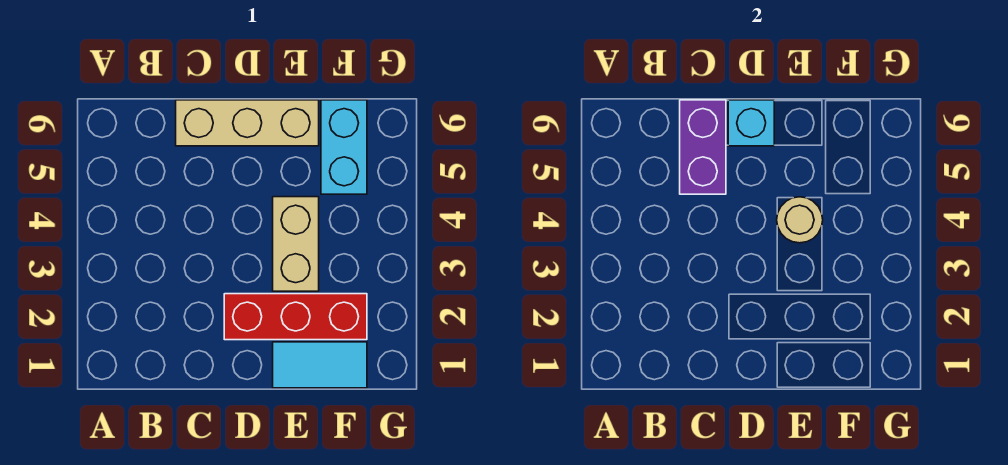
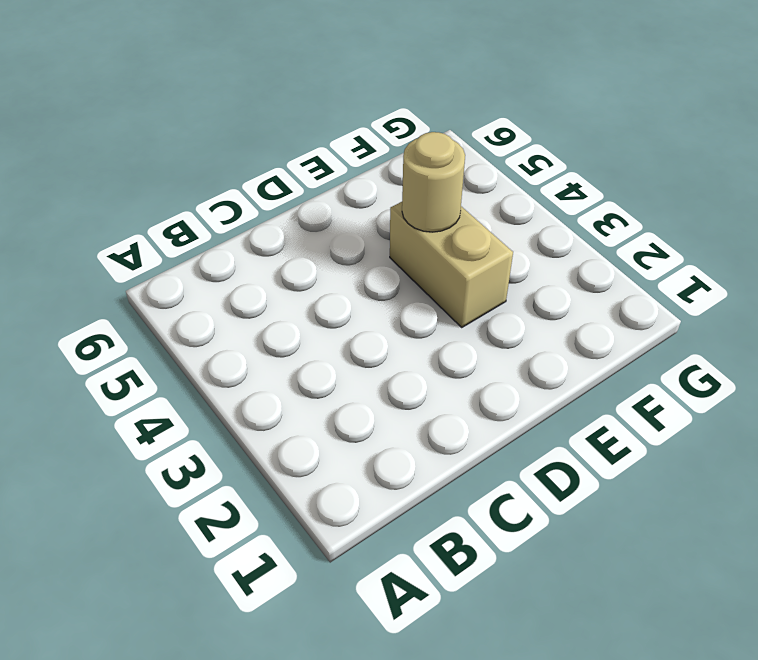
none -> tan 1x3 brick [176,100,319,146]
none -> red 1x3 brick [224,294,367,340]

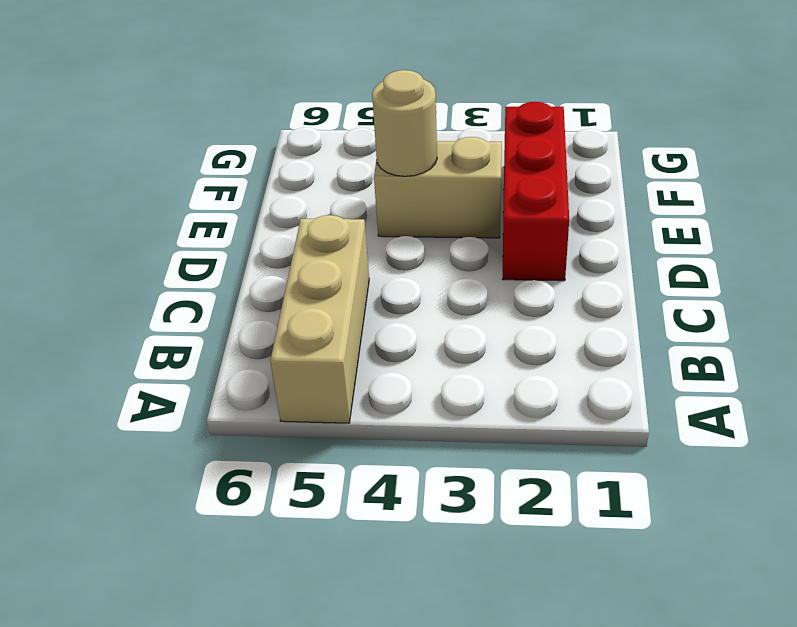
tan 1x3 brick [270,215,369,423] -> tan 1x3 brick moved to [176,100,319,146]
none -> cyan 1x2 tile [273,342,367,388]
none -> cyan 1x2 brick [321,100,367,194]

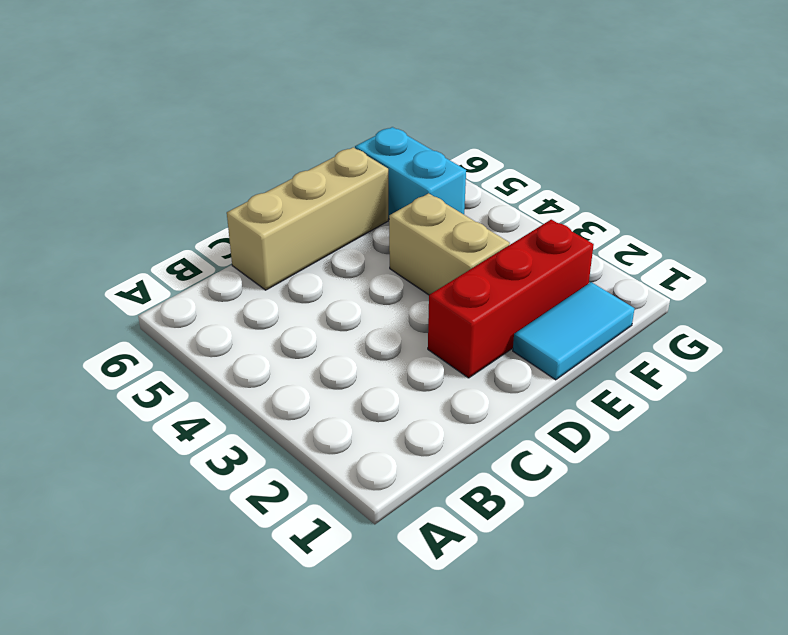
none -> purple 1x2 brick [680,100,726,194]
none -> cyan 1x1 brick [728,100,774,146]

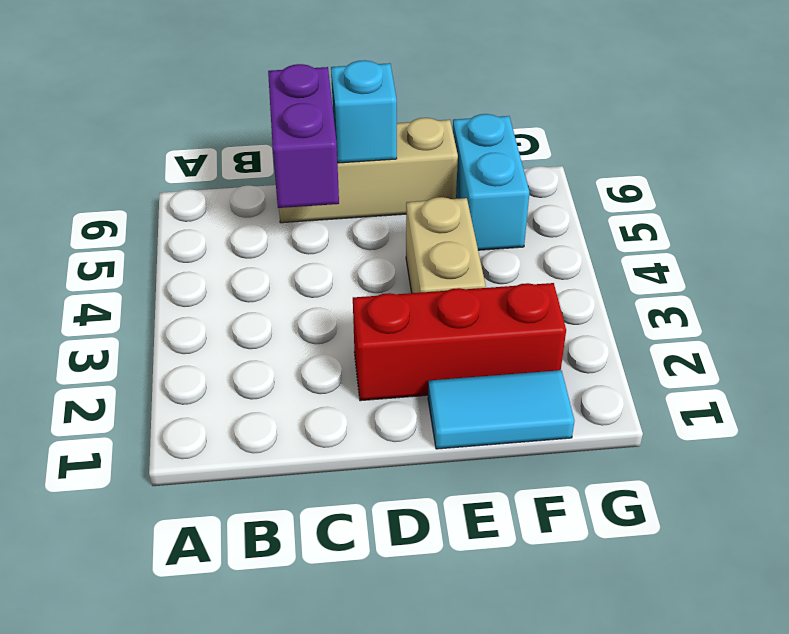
none -> tan 1x1 round brick [777,197,823,243]

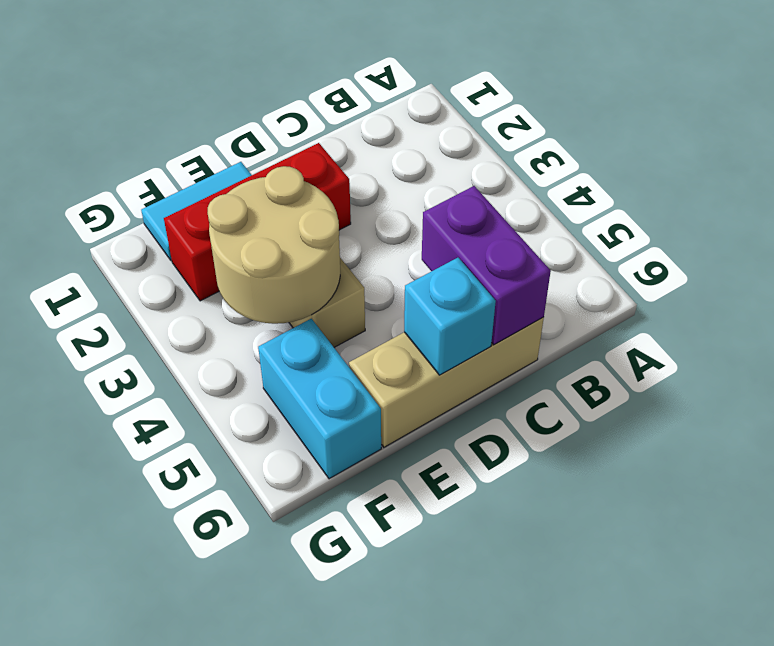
tan 2x2 round brick [208,166,340,324] -> tan 1x1 round brick [777,197,823,243]

